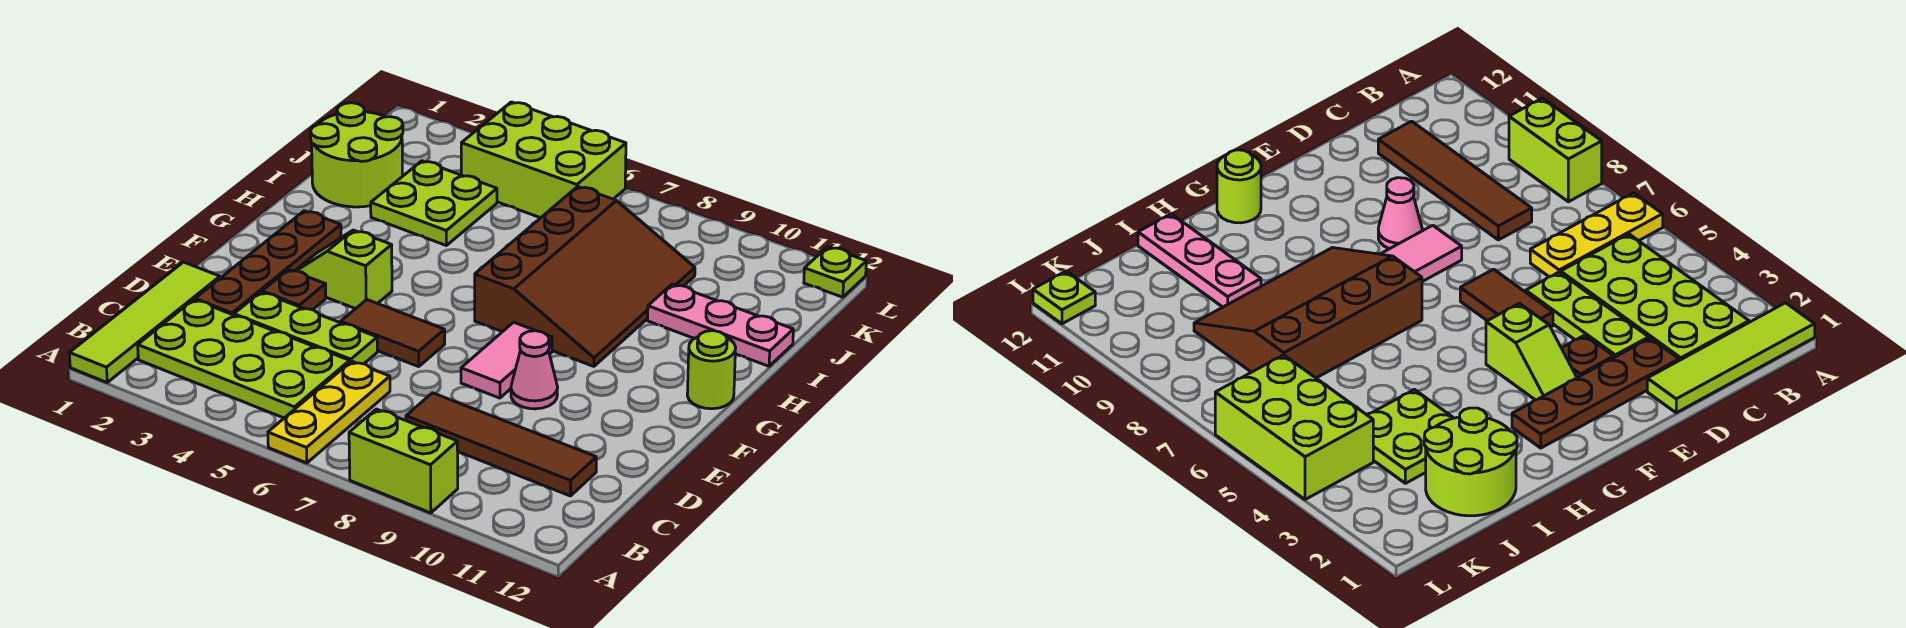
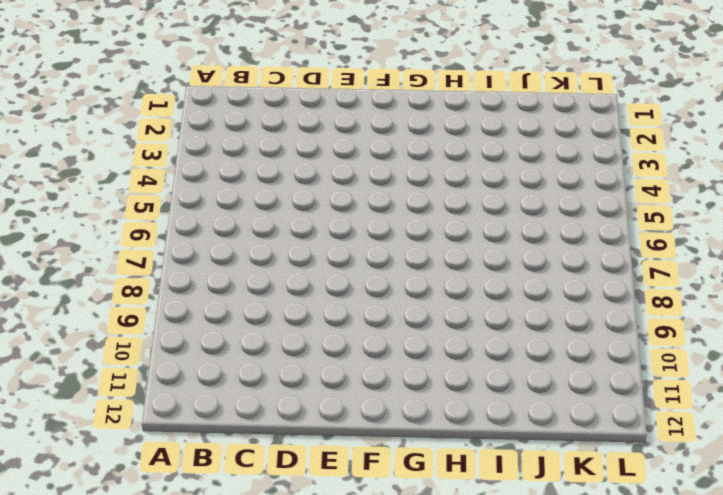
none -> lime 1x4 tile [69,262,220,382]
none -> yellow 1x3 plate [268,361,390,463]
none -> lime 1x2 brick [349,409,458,513]

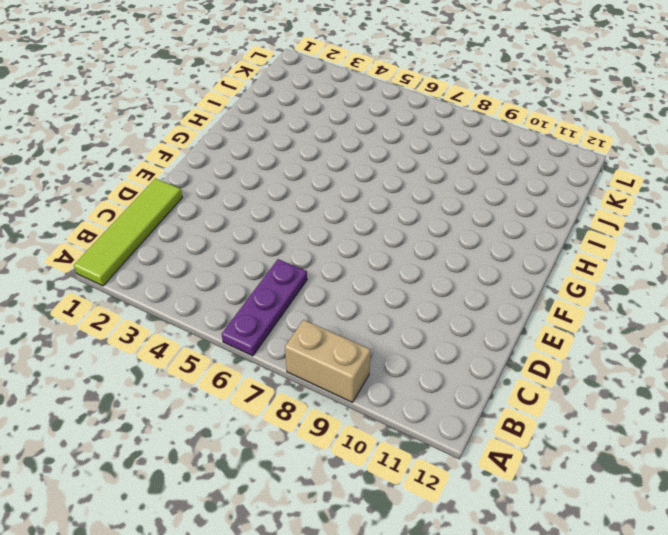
purple 1x3 plate [222,259,307,356] -> yellow 1x3 plate [268,361,390,463]
tan 1x2 brick [285,320,371,402] -> lime 1x2 brick [349,409,458,513]
none -> lime 2x4 plate [138,300,350,418]
none -> brown 1x4 tile [406,393,596,496]
none -> brown 1x4 plate [195,211,341,315]

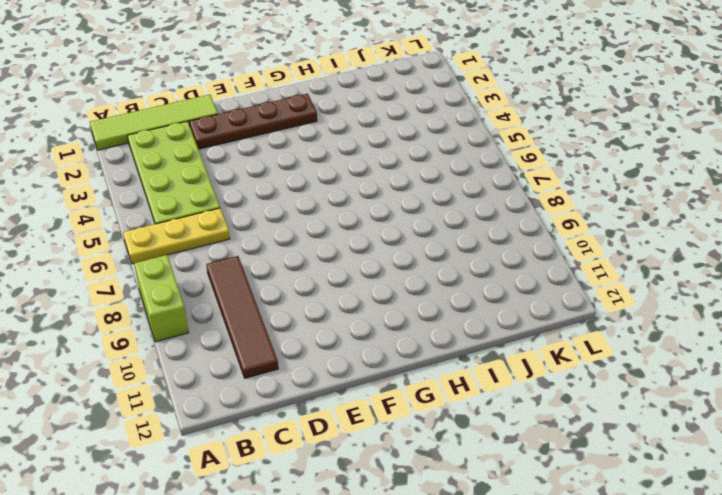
none -> lime 1x3 plate [234,292,377,364]
none -> brown 1x1 plate [262,270,326,310]
none -> brown 1x2 tile [341,300,445,367]

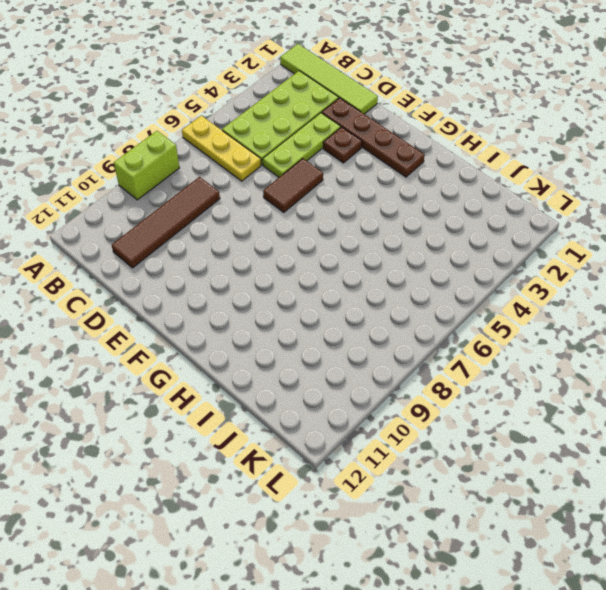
none -> pink 1x2 tile [461,322,552,398]
none -> pink 1x1 cone [511,331,558,409]
none -> lime 1x2 slope [295,230,392,309]

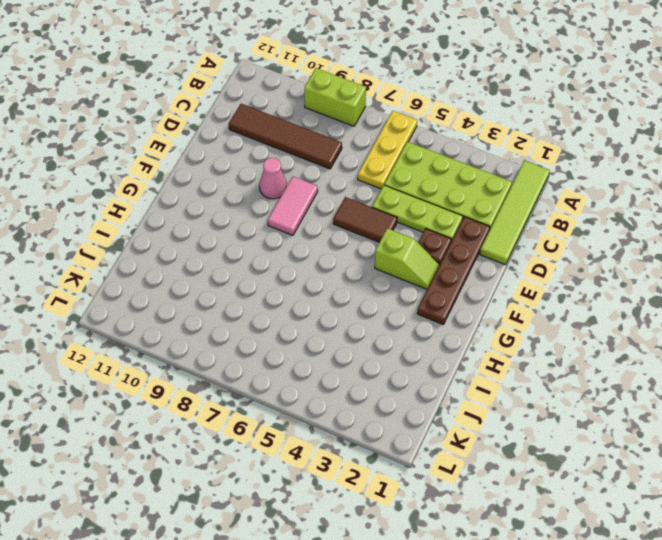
none -> brown 3x4 slope [475,187,695,366]
none -> lime 1x1 round brick [687,331,736,409]
none -> lime 2x2 round brick [310,103,403,207]

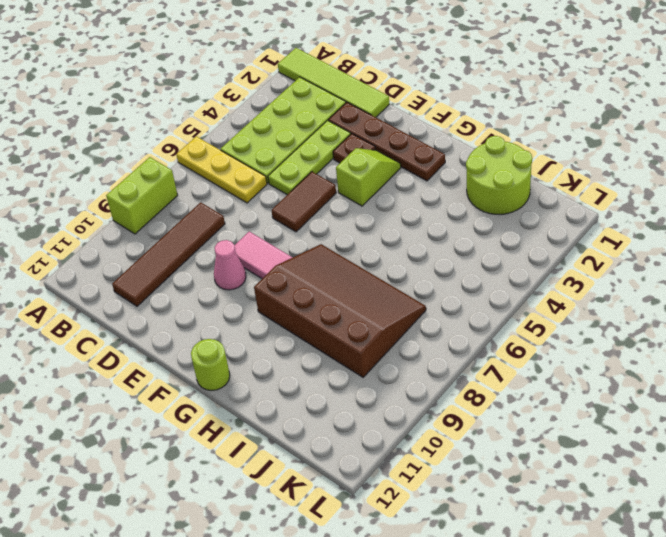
brown 3x4 slope [254,244,426,377] -> brown 3x4 slope turned to [475,187,695,366]
none -> lime 2x2 plate [371,161,497,245]
none -> pink 1x3 plate [648,284,793,366]
none -> lime 2x3 brick [461,102,626,218]

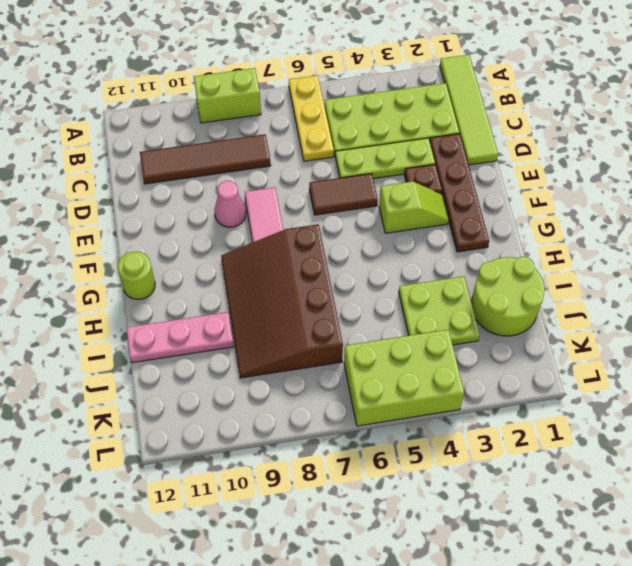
none -> lime 1x1 plate [804,247,866,297]

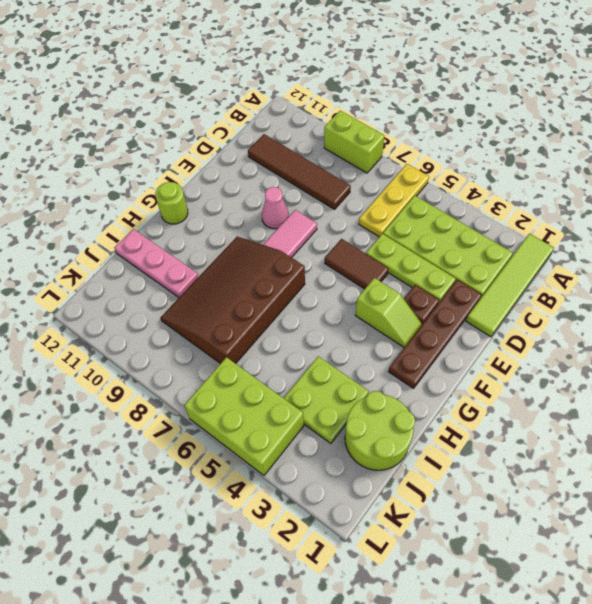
none -> lime 1x1 plate [804,247,866,297]

